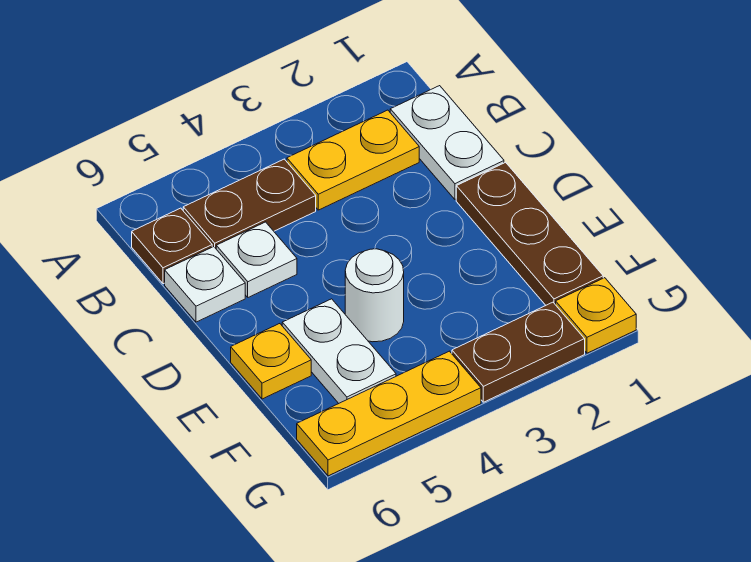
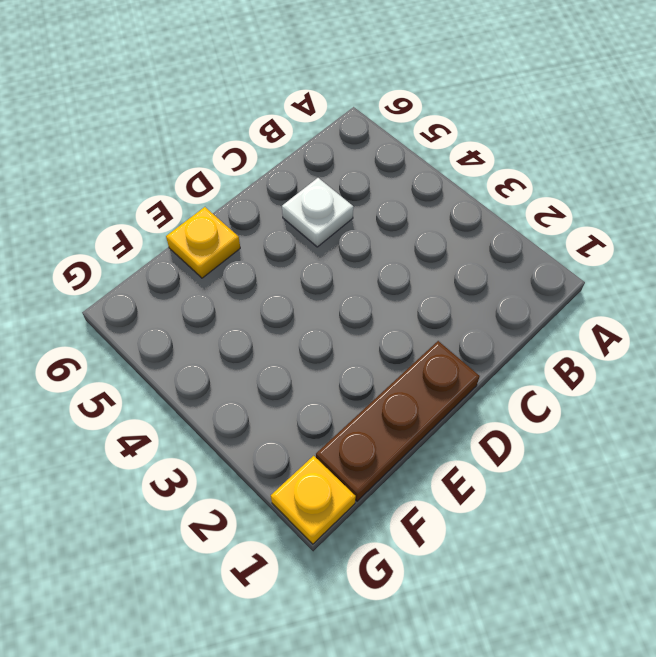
none -> white 1x2 plate [390,86,504,199]
none -> yellow 1x2 plate [287,110,419,210]
none -> brown 1x2 plate [183,159,316,248]

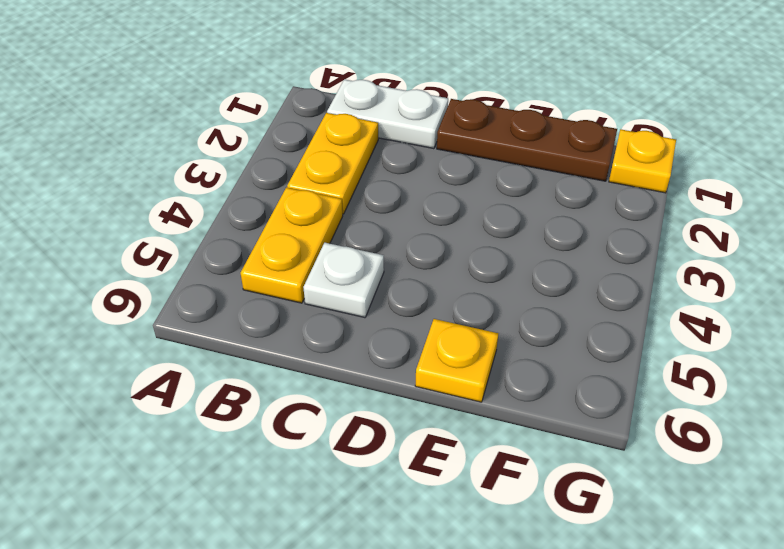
yellow 1x2 plate [241,187,343,303] -> brown 1x2 plate [183,159,316,248]
none -> brown 1x1 plate [132,208,212,284]
none -> white 1x1 plate [165,247,245,322]
none -> white 1x1 round brick [345,249,404,342]

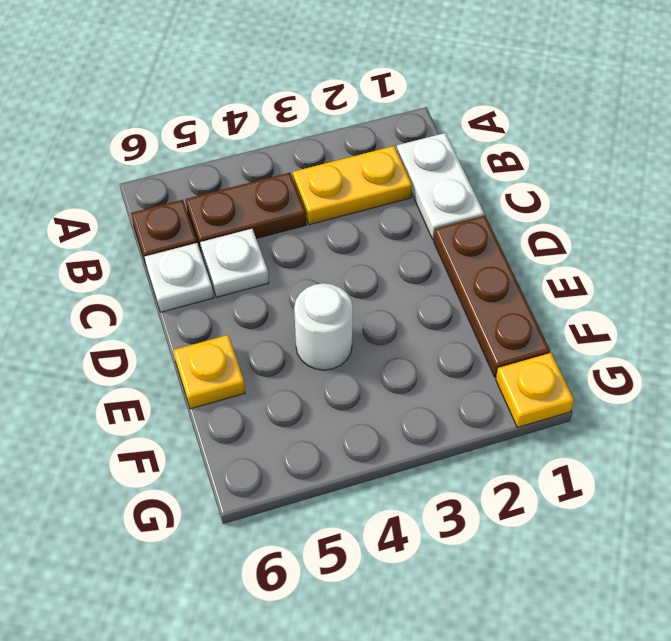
none -> white 1x2 plate [282,299,396,403]
none -> brown 1x2 plate [452,302,585,402]
none -> yellow 1x3 plate [297,351,481,476]

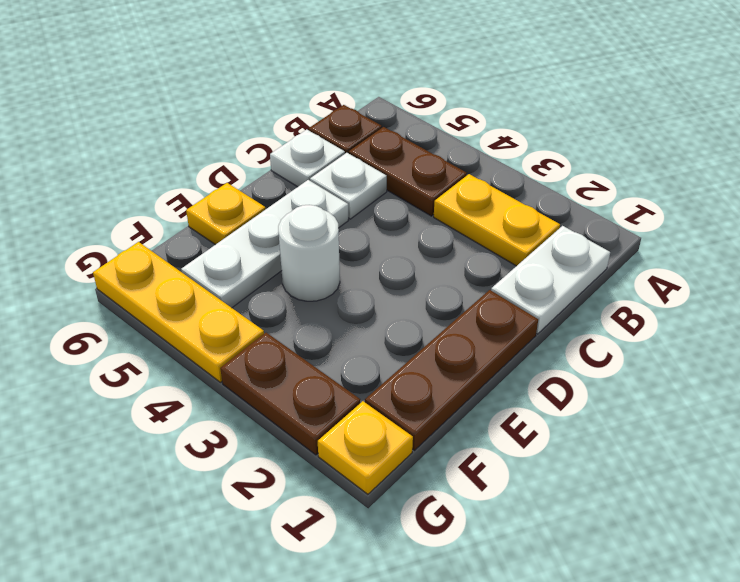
white 1x3 plate [181,180,348,308] -> white 1x2 plate [282,299,396,403]

